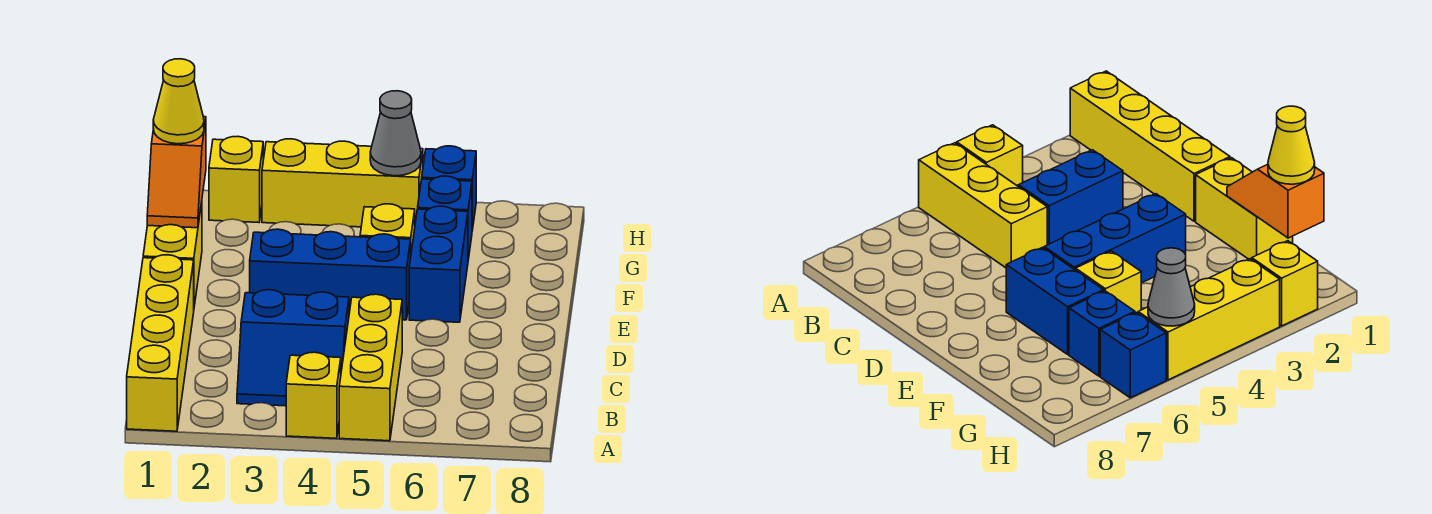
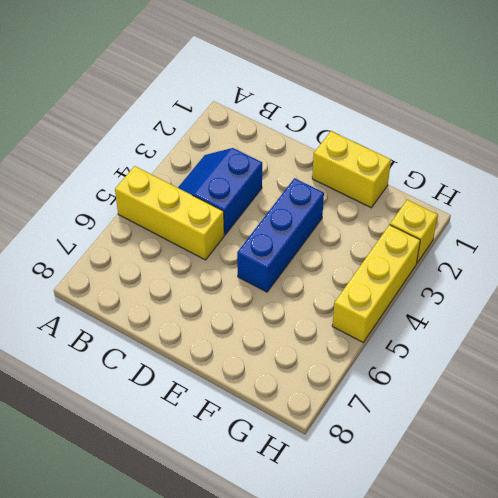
none -> yellow 1x4 brick [127,255,194,431]
none -> yellow 1x1 brick [286,352,341,438]
none -> blue 1x2 brick [409,206,468,322]

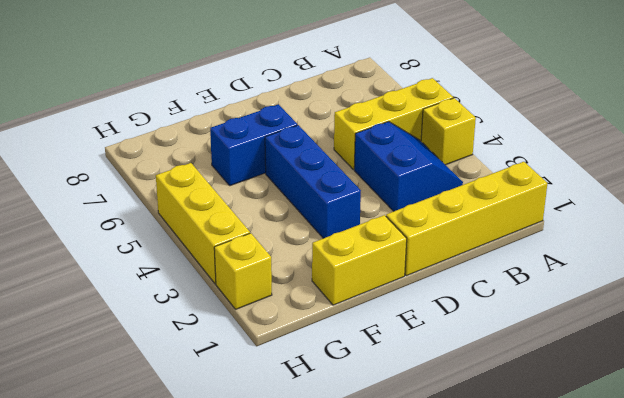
none -> yellow 1x1 brick [360,204,415,251]
none -> blue 1x1 brick [418,176,472,260]
none -> blue 1x1 brick [422,146,476,230]

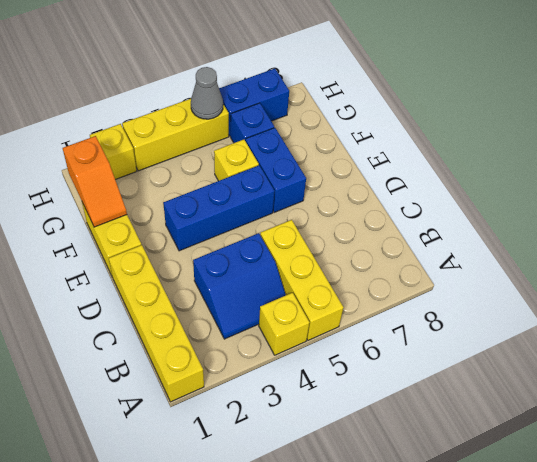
blue 1x2 brick [219,68,289,136] -> blue 1x1 brick [422,146,476,230]
none -> yellow 1x1 cone [153,59,204,144]

